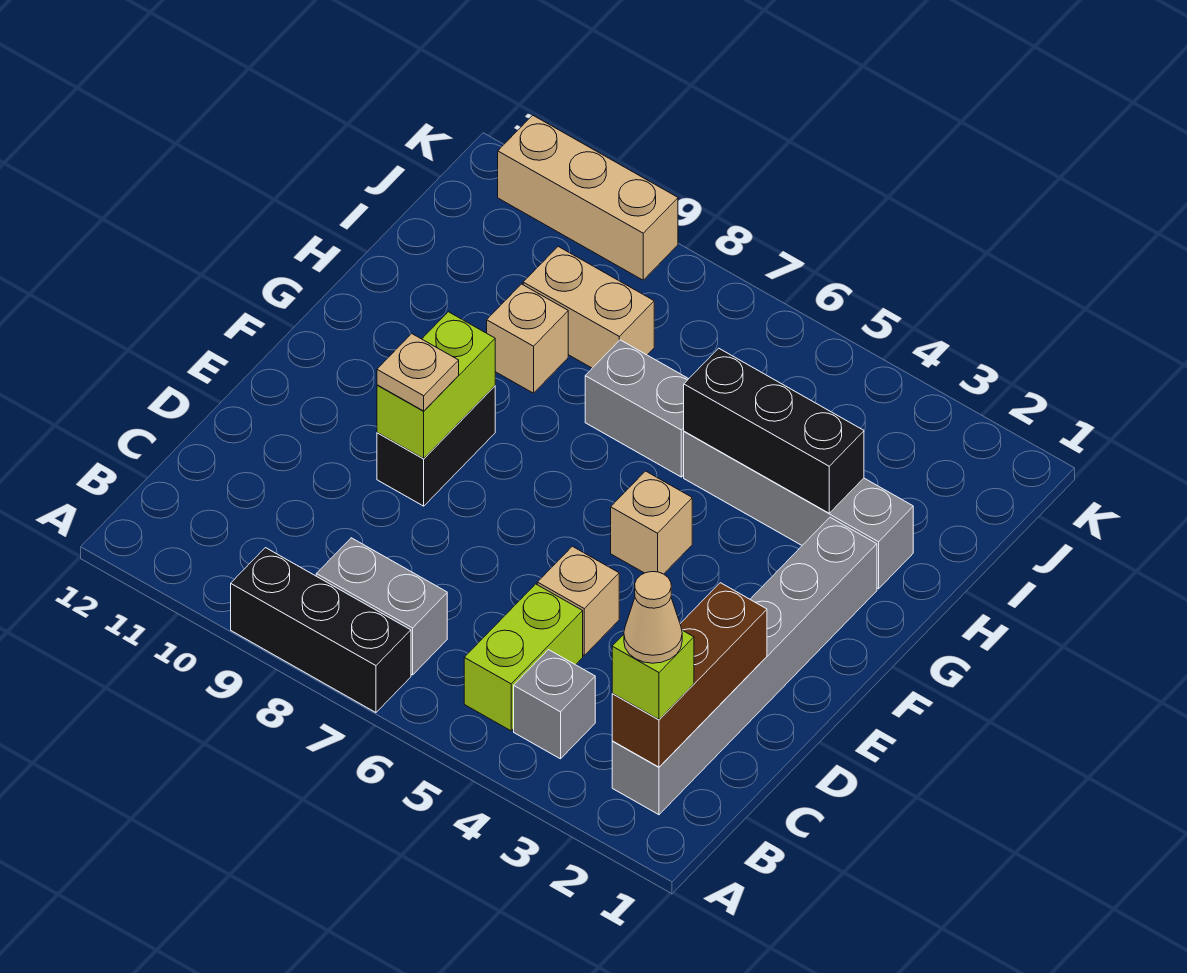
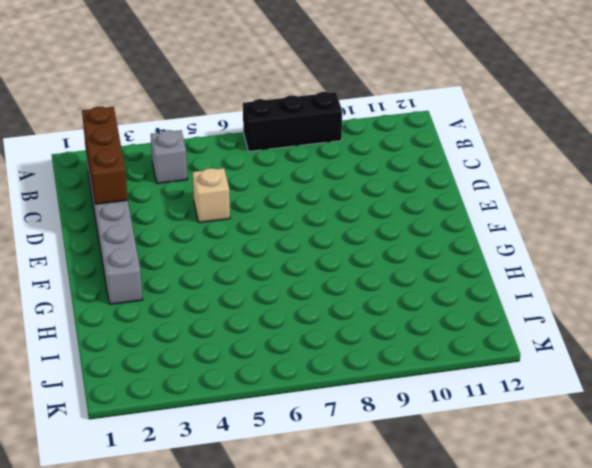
none -> lime 1x2 brick [464,584,583,731]
none -> grey 1x2 brick [316,538,447,675]
none -> black 1x2 brick [377,386,495,506]

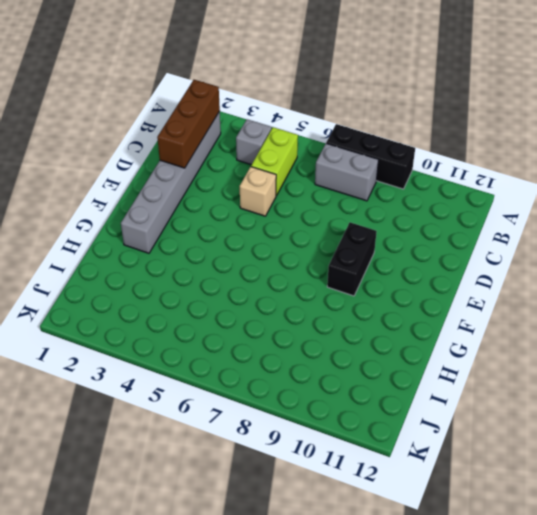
none -> tan 1x1 brick [611,471,692,574]
none -> grey 1x4 brick [684,431,913,589]
none -> grey 1x2 brick [585,340,688,477]

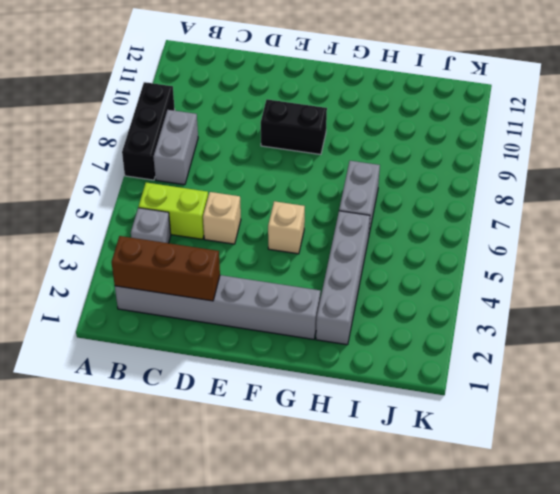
none -> tan 1x1 brick [487,284,568,393]
none -> tan 1x2 brick [523,247,654,368]
none -> tan 1x3 brick [498,115,678,280]

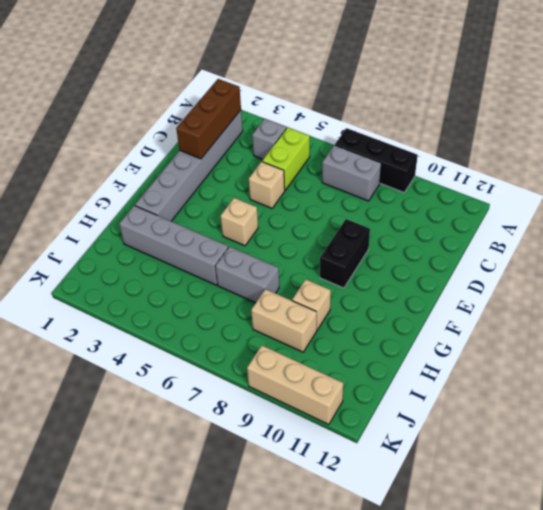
none -> lime 1x2 brick [377,312,495,458]
none -> black 1x3 brick [684,348,864,513]
none -> lime 1x1 brick [612,630,694,719]

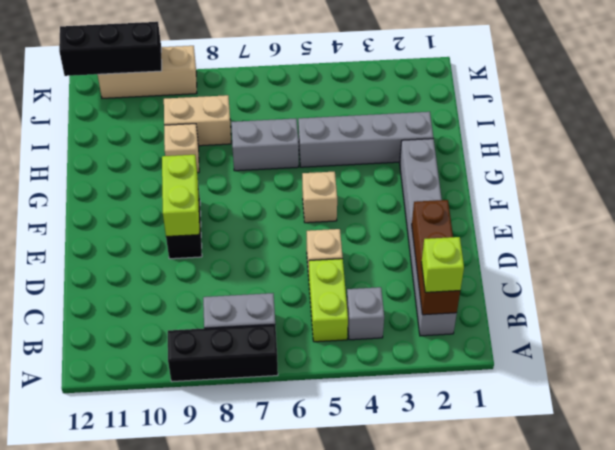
black 1x3 brick [59,22,162,76] -> black 1x3 brick moved to [684,348,864,513]
none -> tan 1x1 plate [377,334,459,411]
none -> tan 1x1 cone [624,572,682,663]

